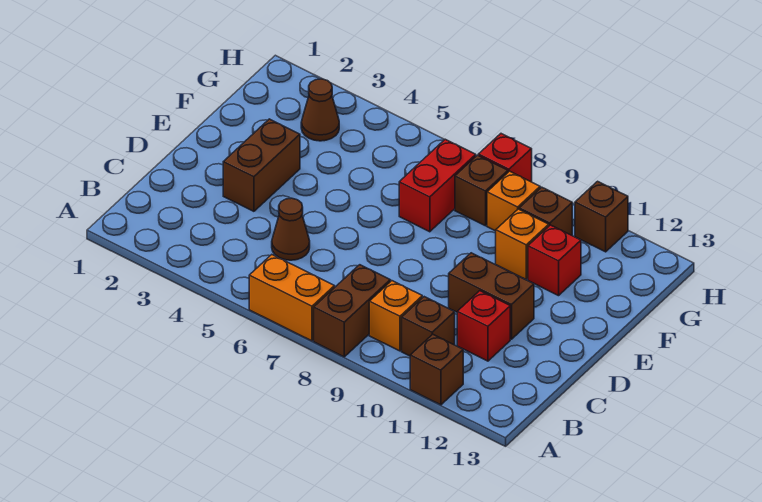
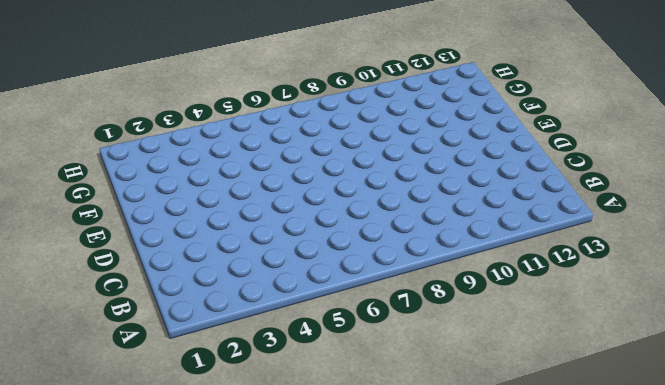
none -> orange 1x2 brick [249,255,335,341]
none -> brown 1x2 brick [314,265,390,357]
none -> brown 1x1 brick [410,334,463,405]

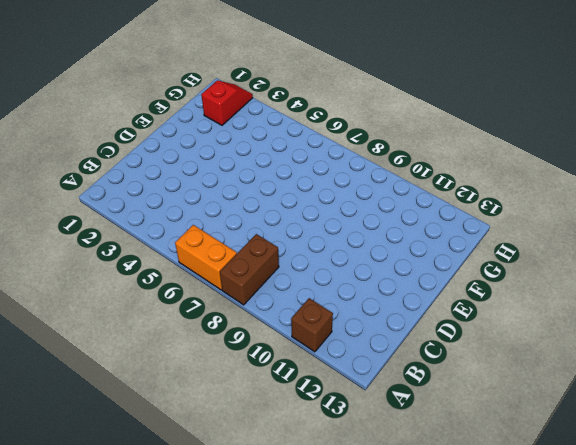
red 1x2 slope [201,80,253,125] -> none
none -> orange 1x1 brick [369,281,422,351]
none -> brown 1x1 brick [402,297,455,356]
none -> brown 1x1 cone [272,198,310,260]

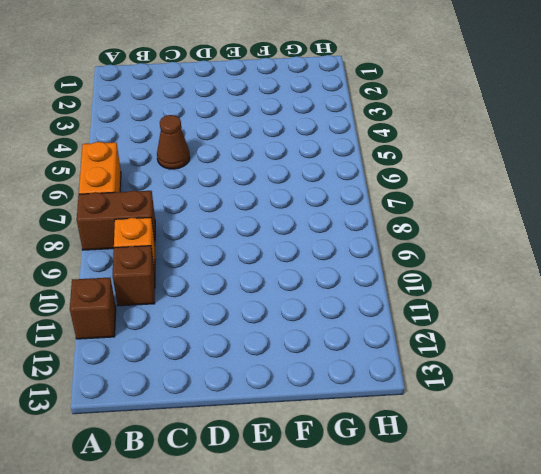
none -> red 1x1 brick [457,291,510,361]
none -> brown 1x2 brick [223,119,300,211]
none -> brown 1x2 brick [449,253,534,339]

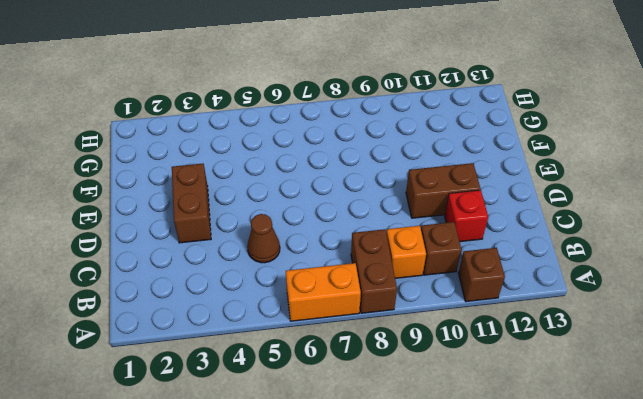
none -> red 1x2 brick [399,139,476,232]
none -> orange 1x1 brick [496,209,549,279]
none -> red 1x1 brick [528,225,581,296]

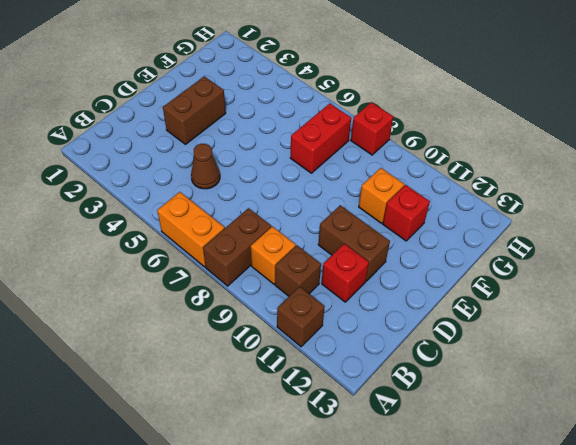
none -> brown 1x1 cone [301,79,339,141]
none -> brown 1x1 brick [455,155,508,226]
none -> orange 1x1 brick [487,171,540,231]

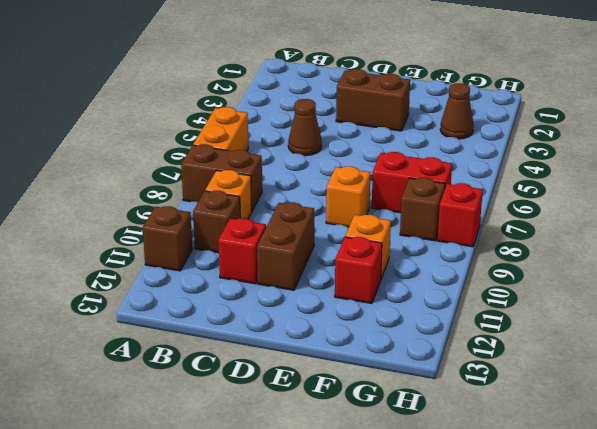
orange 1x1 brick [326,166,371,227] -> orange 1x1 brick moved to [487,171,540,231]
none -> brown 1x1 brick [519,187,572,235]
none -> brown 1x1 brick [575,181,628,252]

